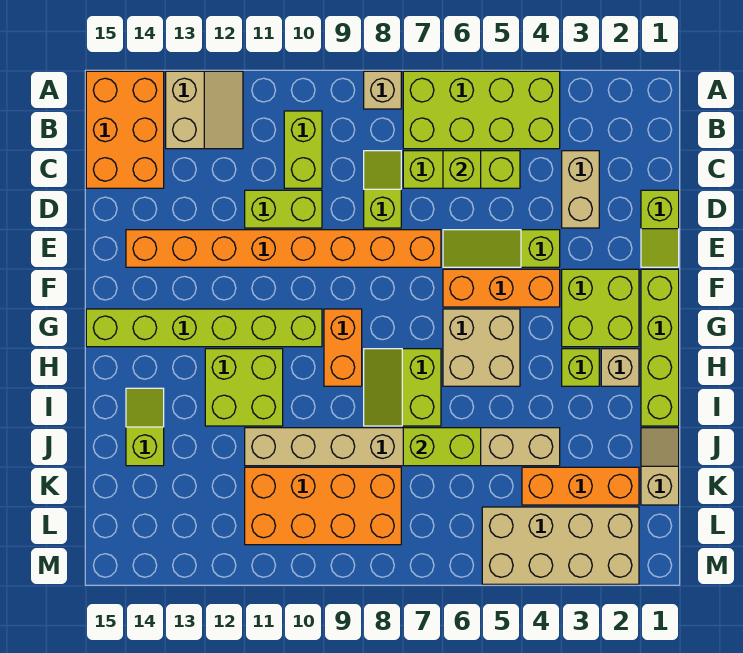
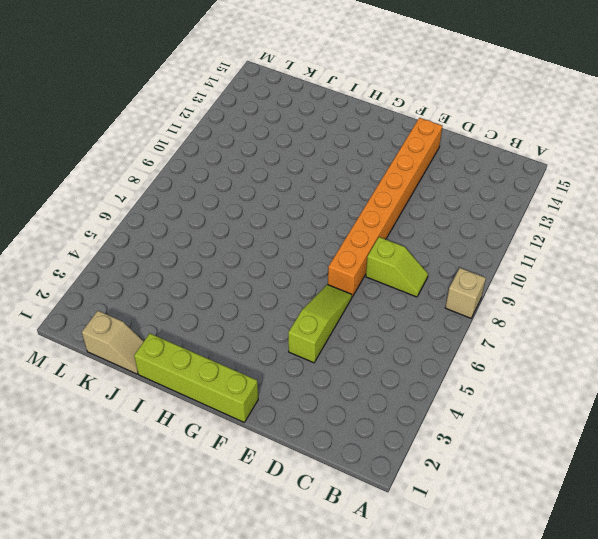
none -> lime 2x4 brick [403,71,560,149]
none -> tan 2x2 slope [166,71,243,149]
none -> orange 2x3 brick [86,71,164,188]
none -> lime 1x2 brick [284,111,322,188]

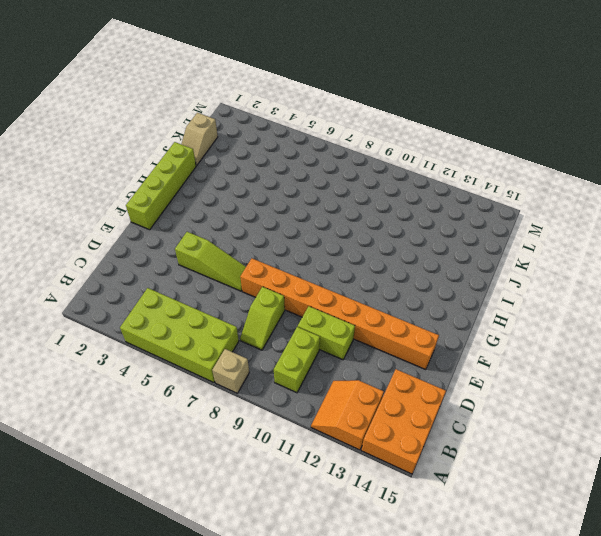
orange 2x2 slope [311,380,384,450] -> tan 2x2 slope [166,71,243,149]
none -> tan 1x2 brick [562,151,599,228]
none -> lime 1x3 brick [403,151,520,188]
none -> lime 1x2 slope [641,190,679,267]
none -> lime 2x2 brick [562,269,639,347]

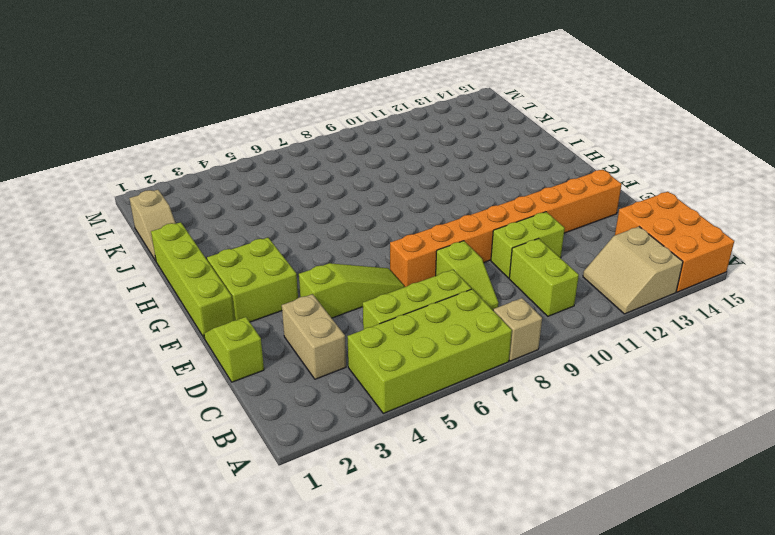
none -> orange 1x3 brick [443,269,560,307]
none -> tan 2x2 brick [443,309,520,386]
none -> orange 1x2 brick [324,309,362,386]
none -> lime 1x6 brick [86,309,322,347]

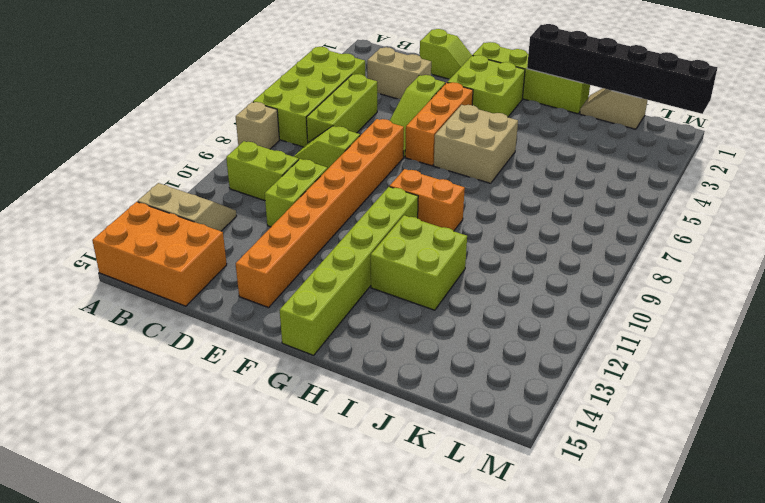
black 1x6 brick [527,24,717,114] -> none
none -> tan 1x1 brick [601,349,639,386]
none -> lime 1x1 brick [562,349,599,386]
none -> lime 2x2 slope [364,349,441,426]
none -> lime 1x2 slope [126,388,164,466]

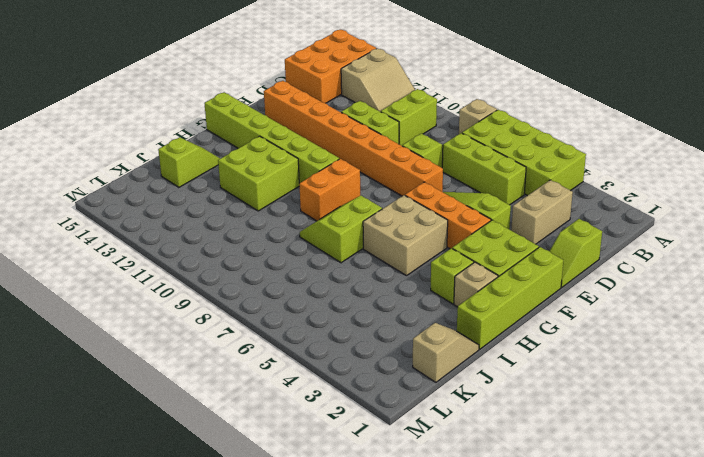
none -> tan 1x8 brick [245,428,560,466]
none -> orange 1x3 brick [522,467,639,505]
none -> orange 2x4 brick [245,467,401,545]
none -> tan 2x4 brick [482,507,639,584]

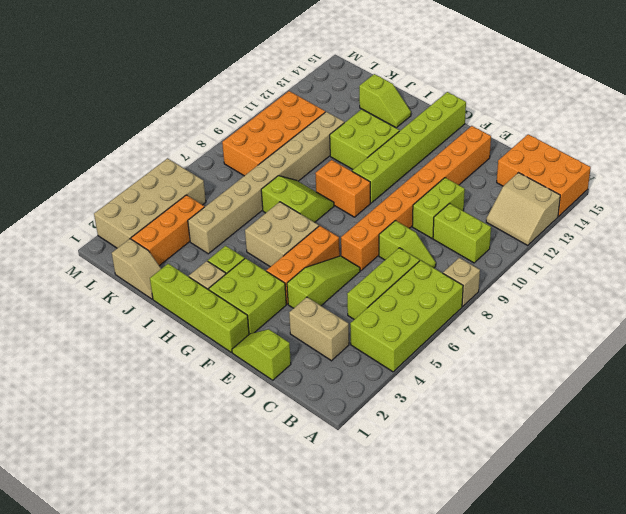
none -> lime 1x1 brick [443,151,481,188]
none -> lime 1x2 brick [403,428,481,466]

